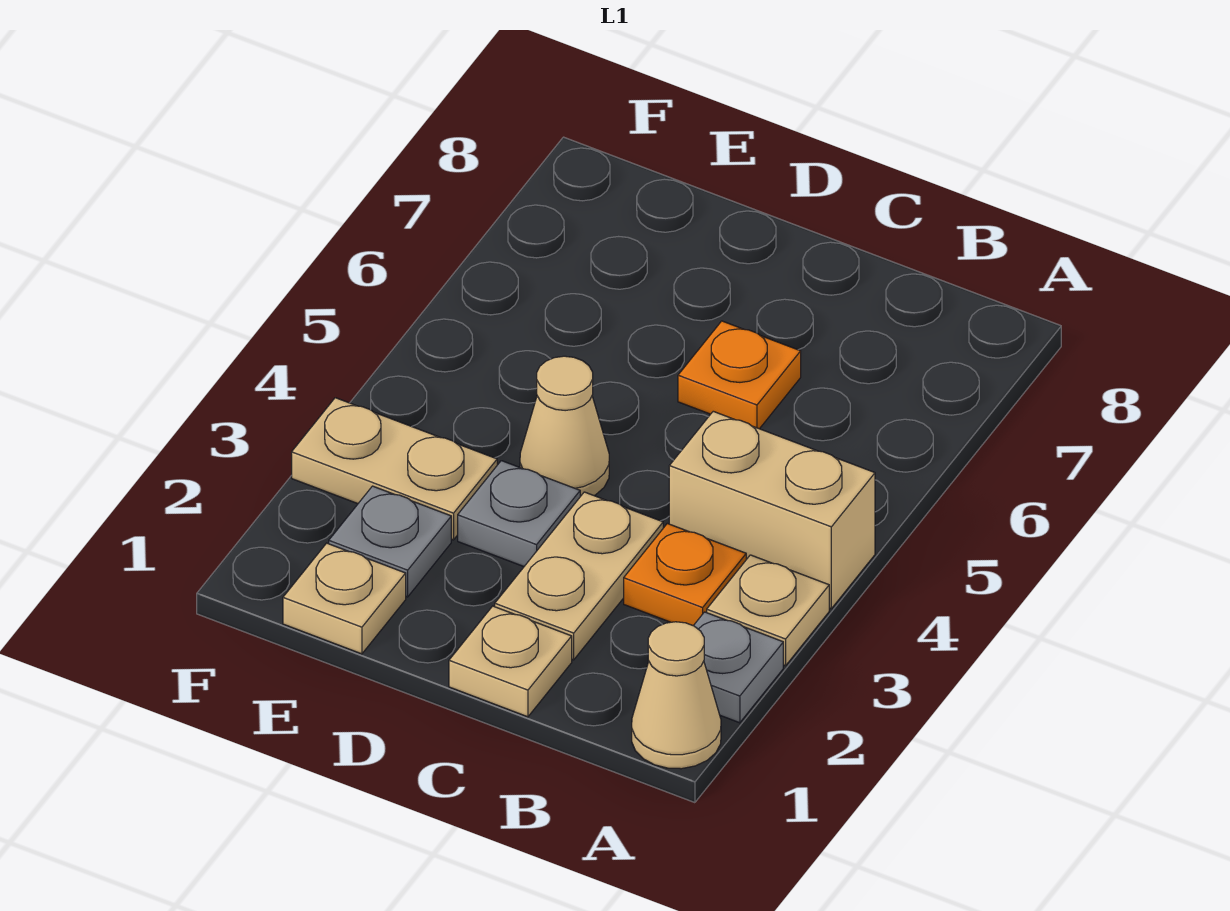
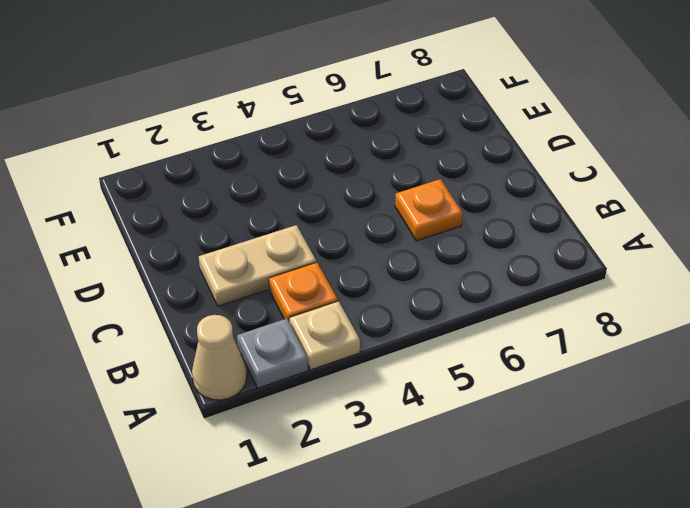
none -> tan 1x2 brick [669,411,875,608]
none -> tan 1x1 plate [449,606,572,717]
none -> grey 1x1 plate [458,461,580,567]

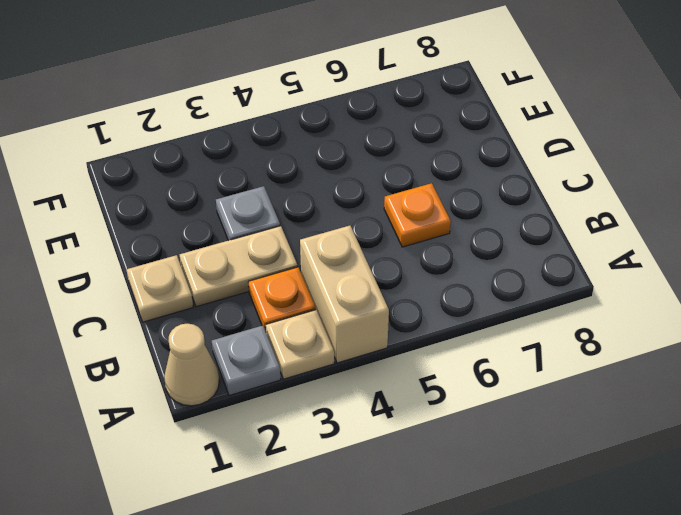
none -> tan 1x1 cone [520,356,609,496]
none -> tan 1x1 plate [283,543,406,654]
none -> grey 1x1 plate [329,486,451,597]

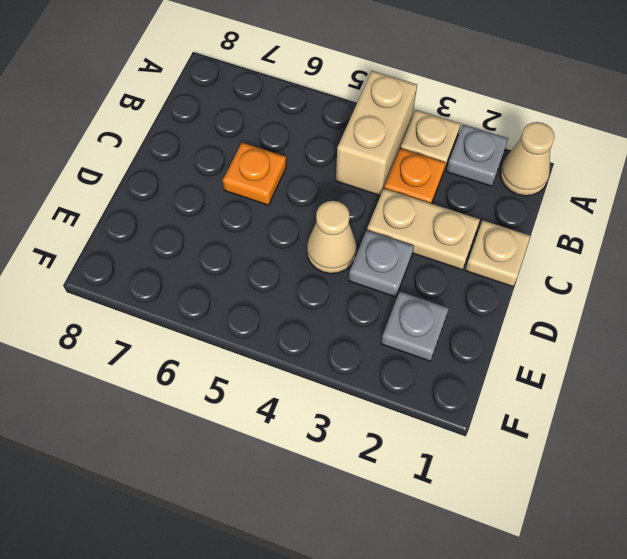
none -> tan 1x1 plate [283,543,406,654]
none -> tan 1x2 plate [292,398,497,540]

